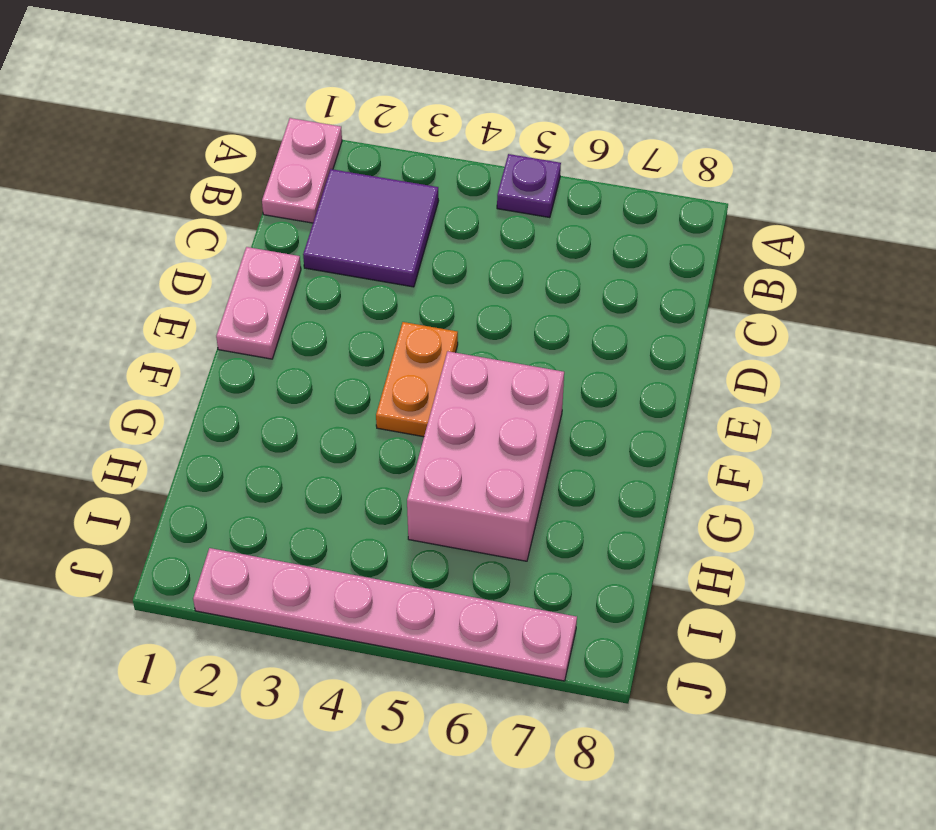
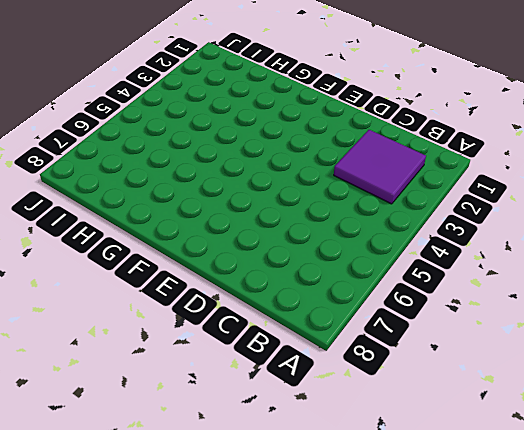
none -> pink 1x2 plate [262,118,342,223]
none -> purple 1x1 plate [497,154,561,218]

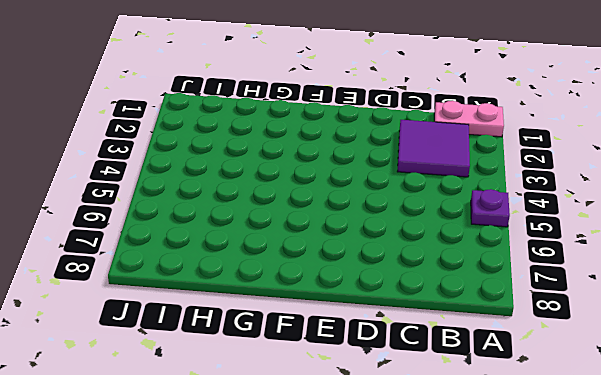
none -> pink 1x2 plate [216,247,301,359]
none -> orange 1x2 plate [376,322,458,437]

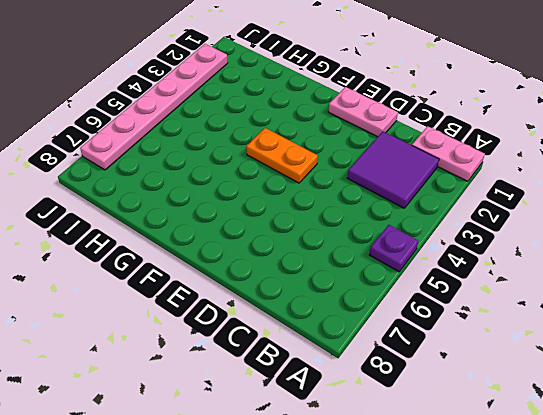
none -> pink 2x3 brick [407,351,564,561]

